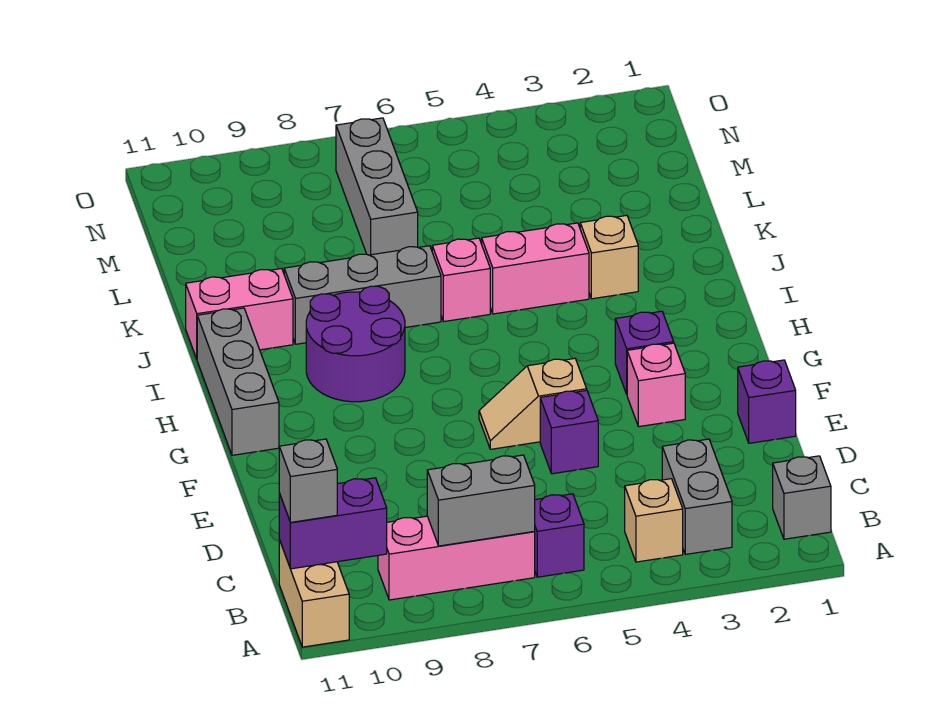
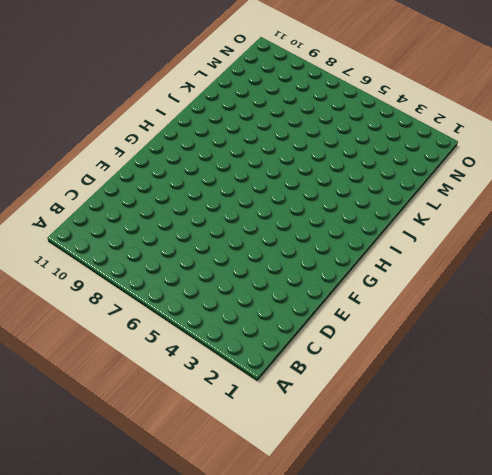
none -> tan 1x2 brick [279,540,349,647]
none -> grey 1x1 brick [773,456,831,539]
none -> grey 1x2 brick [662,439,732,554]

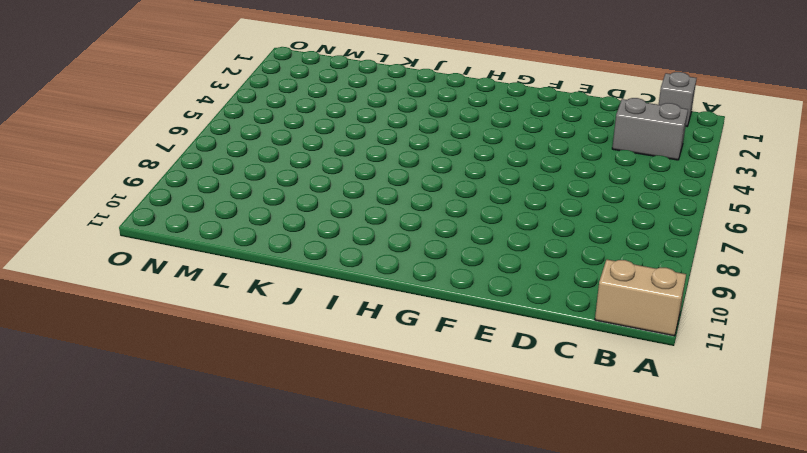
none -> tan 1x1 brick [625,479,683,562]
none -> purple 1x1 brick [535,494,584,577]
none -> pink 1x3 brick [378,516,535,600]

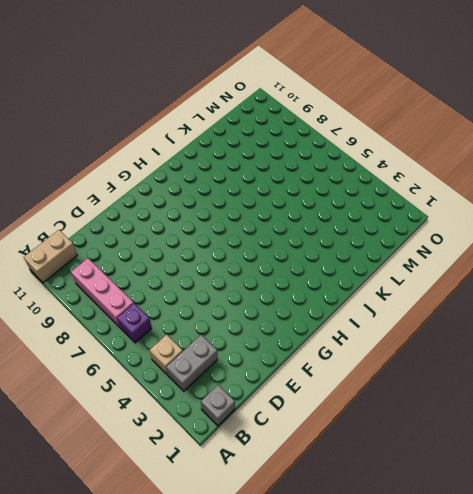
none -> purple 1x1 brick [738,360,796,443]
none -> purple 1x1 brick [540,390,598,474]
none -> pink 1x1 brick [627,343,685,427]

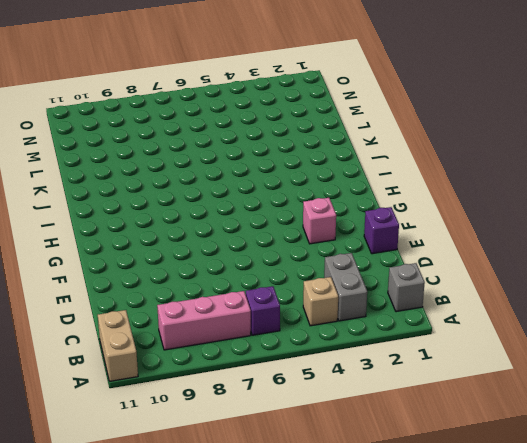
none -> purple 1x1 brick [540,390,598,474]
none -> tan 1x2 slope [479,358,587,449]
none -> purple 1x1 brick [615,311,674,394]

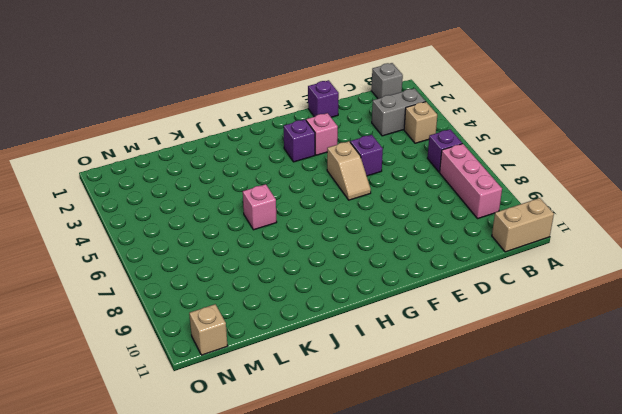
tan 1x1 brick [189,304,227,355] -> tan 1x1 brick moved to [580,215,638,299]
none -> grey 1x3 brick [197,308,279,455]
none -> purple 2x2 round brick [306,286,405,402]
none -> pink 1x2 brick [482,223,589,314]

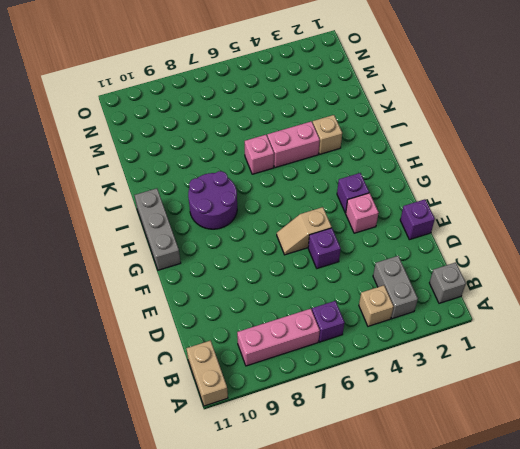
none -> grey 1x3 brick [284,246,441,344]
none -> pink 1x2 brick [186,269,293,359]
none -> grey 1x3 brick [336,118,418,255]

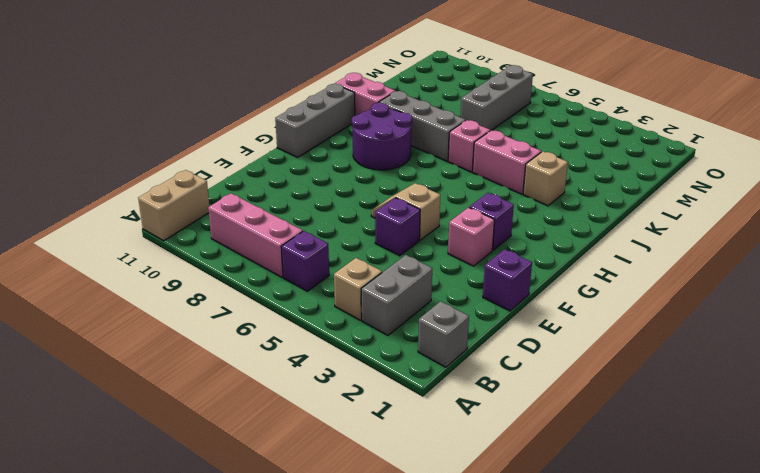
none -> grey 1x2 brick [427,455,535,546]
none -> purple 1x2 brick [279,478,387,569]
none -> grey 1x1 brick [279,439,337,523]

